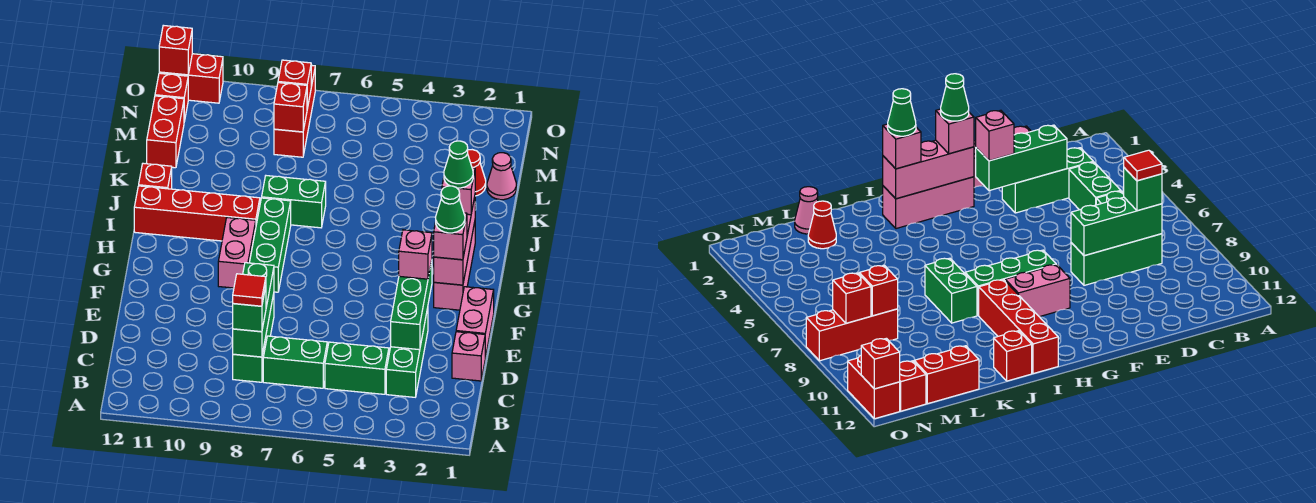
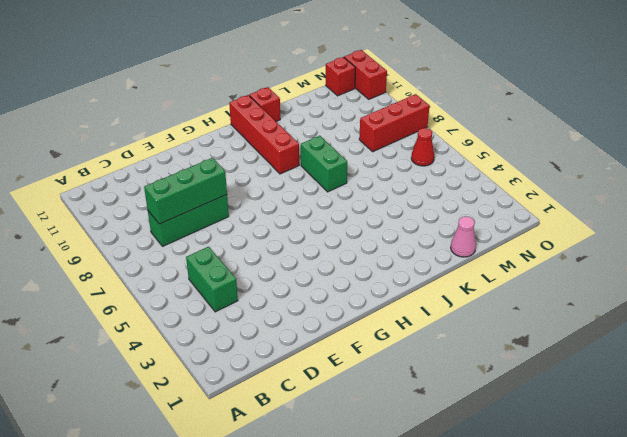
red 1x1 cone [411,128,434,166] -> red 1x1 cone moved to [468,150,486,196]
none -> green 1x3 brick [386,308,428,397]
none -> green 1x2 brick [263,336,327,388]
none -> pink 1x1 brick [452,332,485,381]
none -> pink 1x2 brick [456,287,494,358]

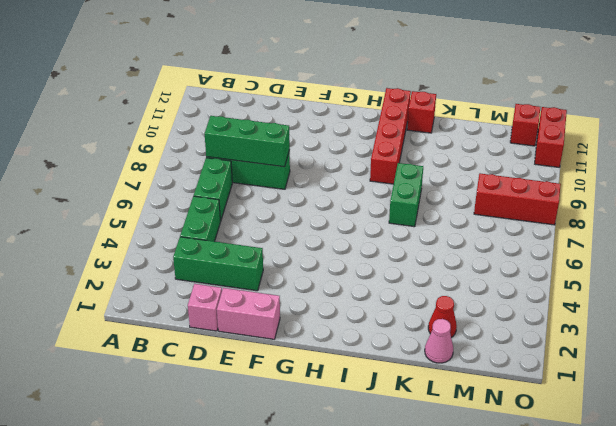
none -> pink 1x3 brick [434,222,475,310]
none -> green 1x3 brick [250,198,291,292]
none -> pink 1x2 brick [218,218,256,288]
none -> red 1x2 brick [147,96,184,168]

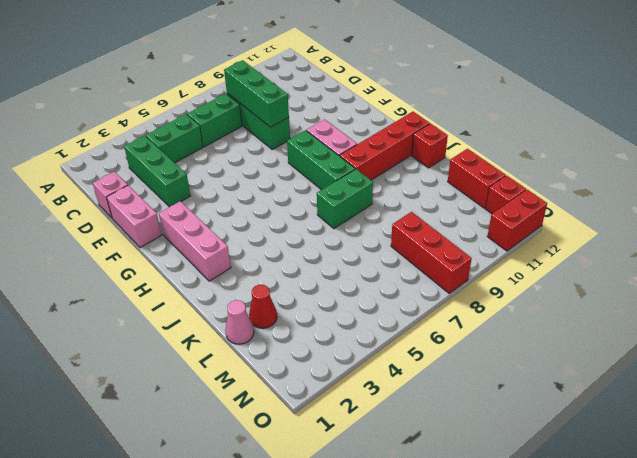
none -> green 1x3 brick [391,261,432,350]
none -> pink 1x3 brick [434,197,475,285]
none -> red 1x1 brick [274,83,307,132]
none -> red 1x1 brick [278,60,311,108]

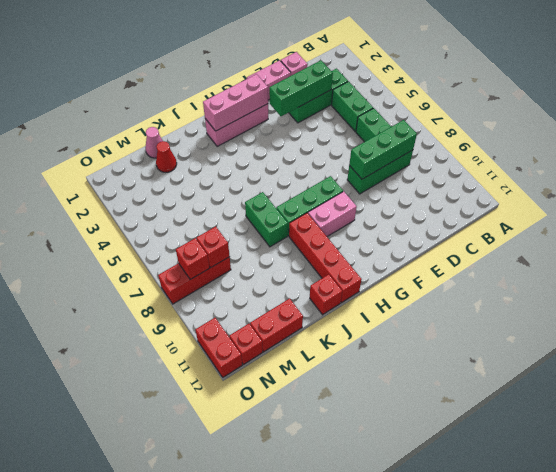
none -> red 1x1 brick [159,25,192,75]
none -> green 1x1 brick [233,287,266,332]
none -> pink 1x1 brick [399,230,432,279]
none -> pink 1x1 brick [434,213,467,260]

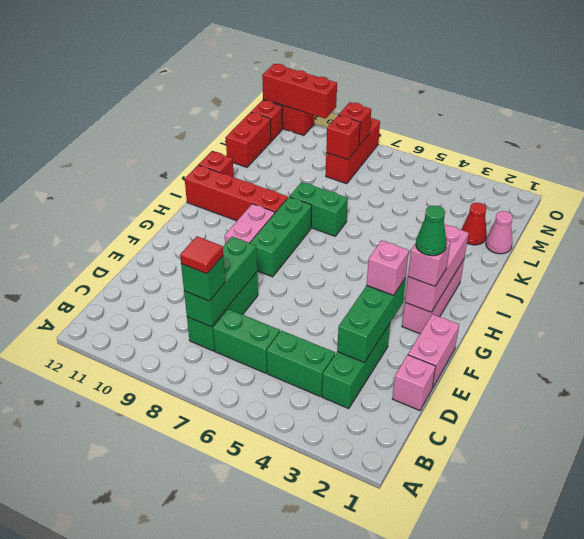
red 1x3 brick [262,64,337,119] -> red 1x1 brick [159,25,192,75]
none -> pink 1x1 brick [442,168,475,215]
none -> green 1x1 cone [444,141,473,188]

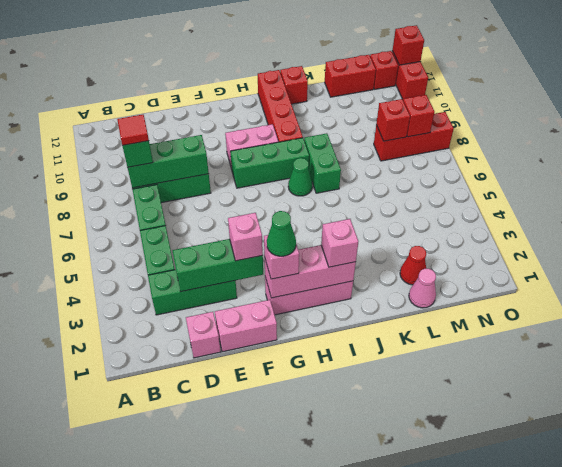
green 1x1 cone [288,158,312,196] -> green 1x1 cone moved to [444,141,473,188]

